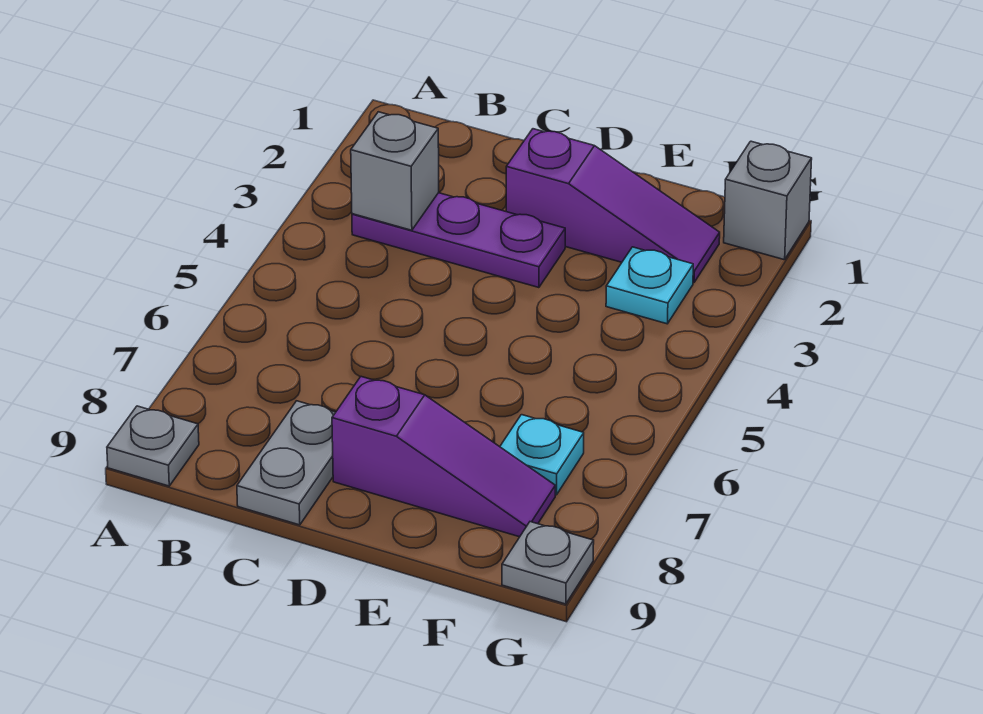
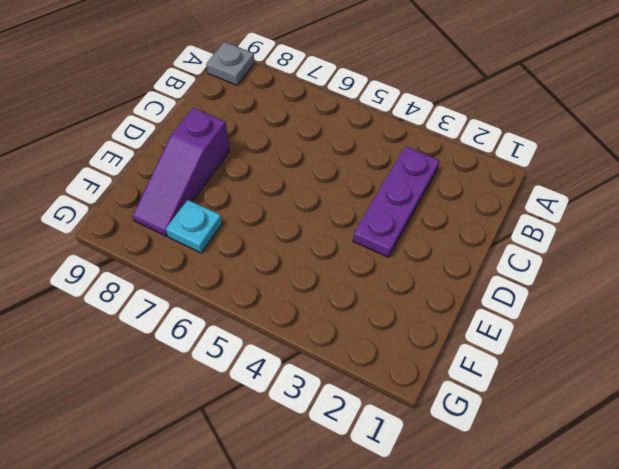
none -> grey 1x2 plate [237,401,336,525]
none -> purple 1x3 slope [506,129,720,282]

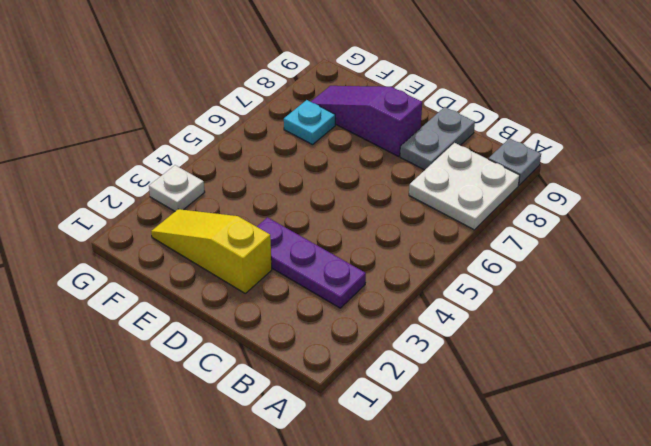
white 2x2 plate [409,143,520,230] -> none
yellow 1x3 slope [151,209,272,293] -> purple 1x3 slope [506,129,720,282]
white 1x1 plate [149,165,205,211] -> none
none -> cyan 1x1 plate [606,247,693,324]
none -> grey 1x1 brick [724,141,812,260]

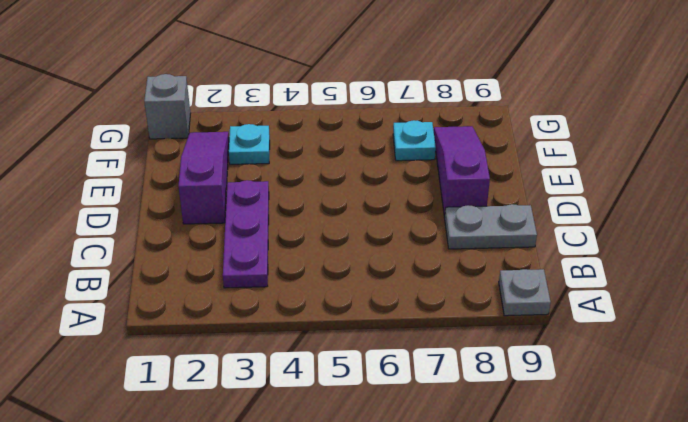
none -> grey 1x1 plate [502,522,594,604]
none -> grey 1x1 brick [351,112,439,230]

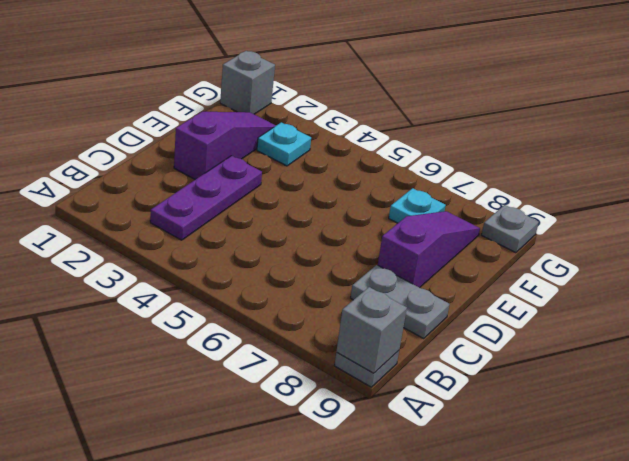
grey 1x1 brick [336,287,407,373] -> grey 1x1 brick moved to [351,112,439,230]

